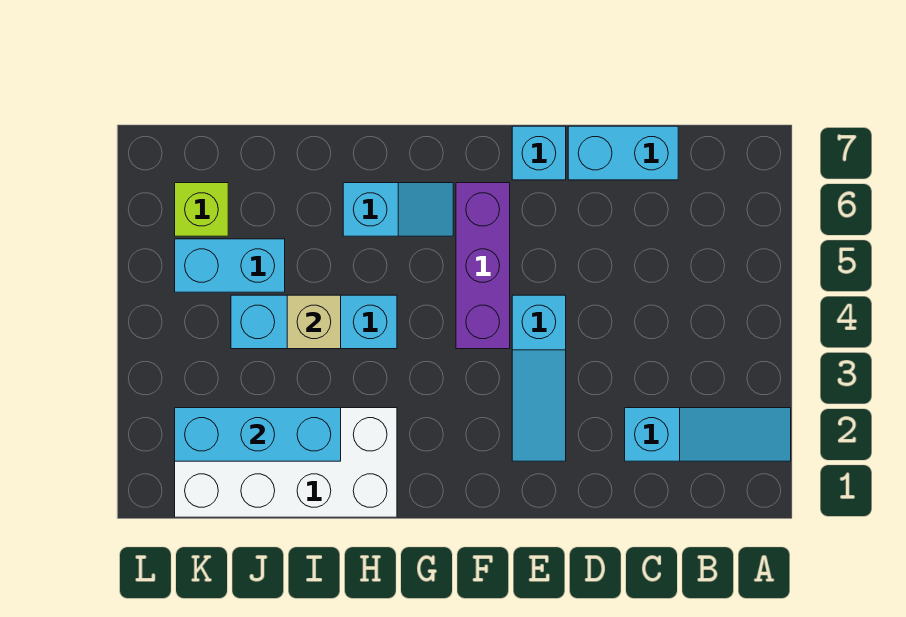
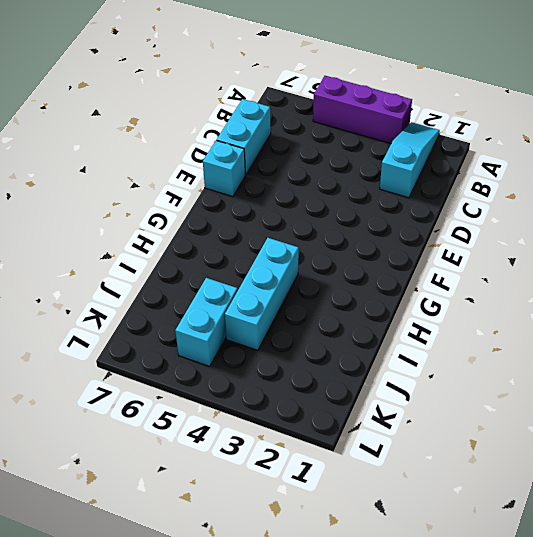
purple 1x3 brick [313,76,412,144] -> purple 1x3 brick moved to [456,183,510,349]
none -> cyan 1x3 slope [512,295,566,461]
none -> cyan 1x2 slope [343,183,453,236]
none -> white 2x4 brick [175,408,397,517]

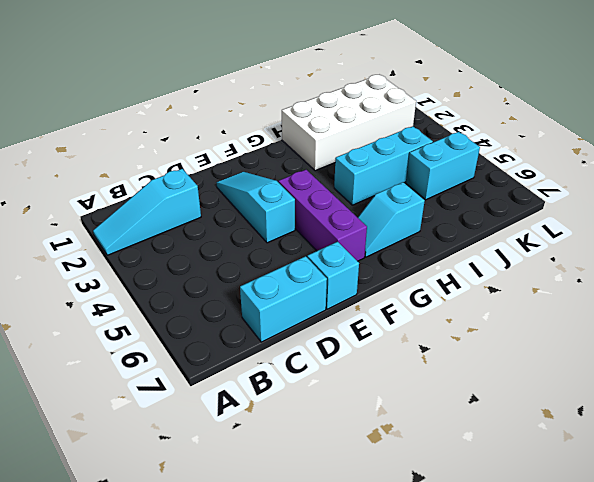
none -> lime 1x1 brick [175,183,228,236]
none -> cyan 1x3 brick [175,408,341,461]
none -> tan 1x1 brick [287,295,341,349]

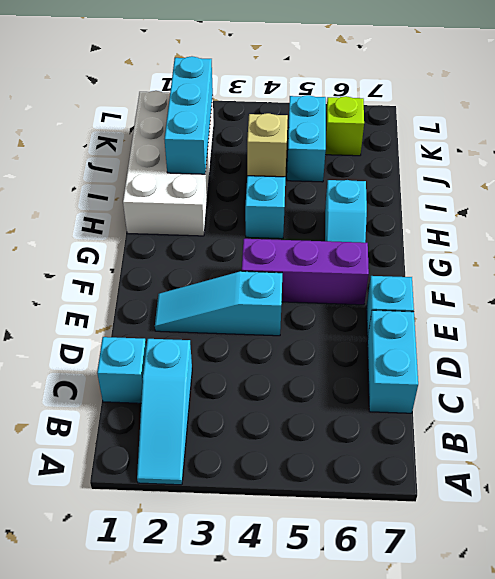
cyan 1x1 brick [97,337,146,403] -> none

